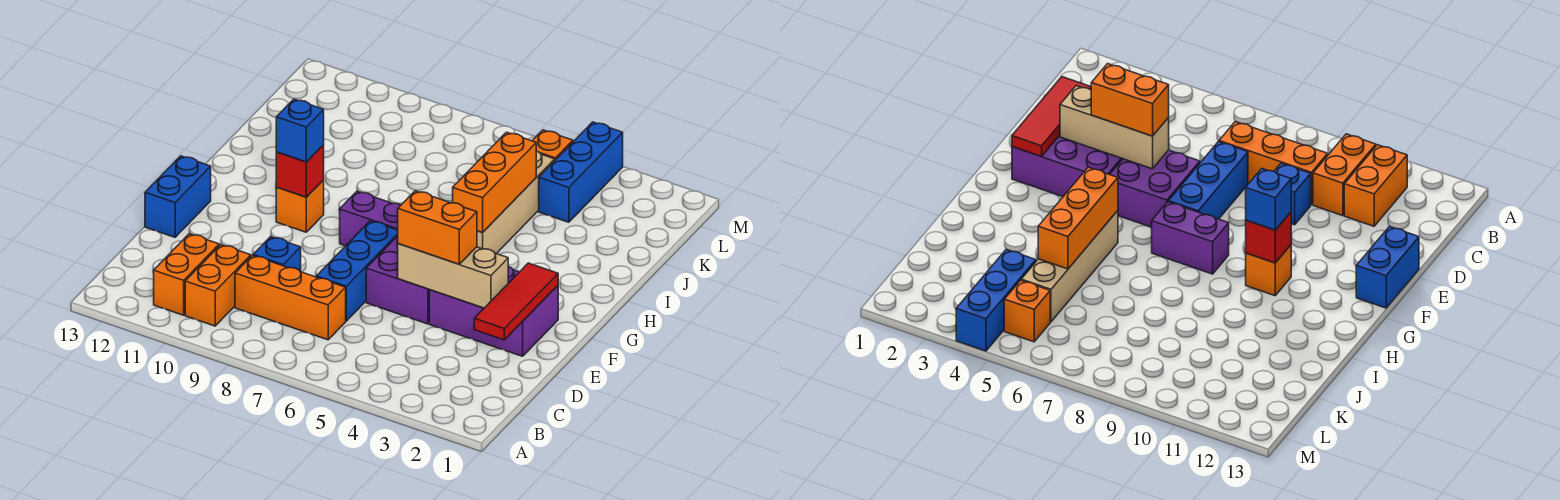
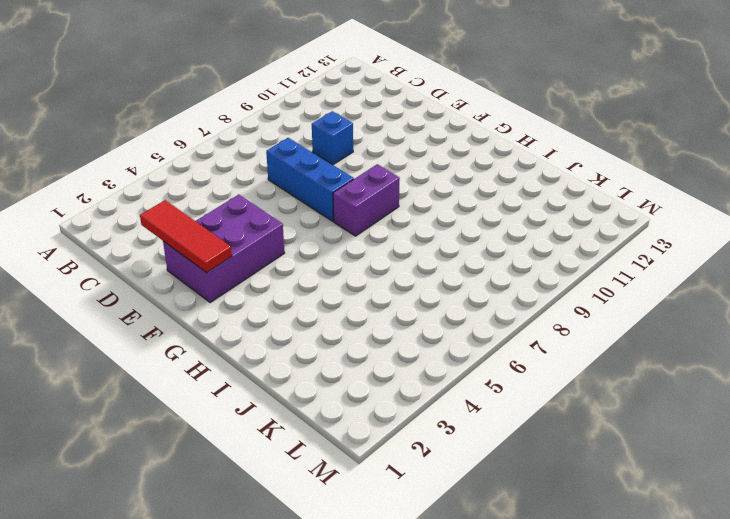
none -> orange 1x2 brick [185,245,251,326]
none -> orange 1x2 brick [154,234,219,315]
none -> orange 1x3 brick [235,255,346,340]

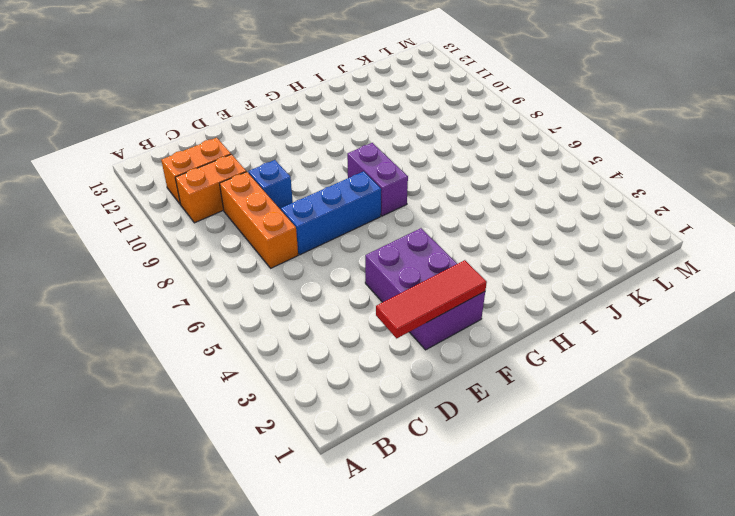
none -> purple 2x2 brick [366,236,429,324]
none -> blue 1x2 brick [145,156,211,237]
none -> orange 1x1 brick [276,180,324,232]

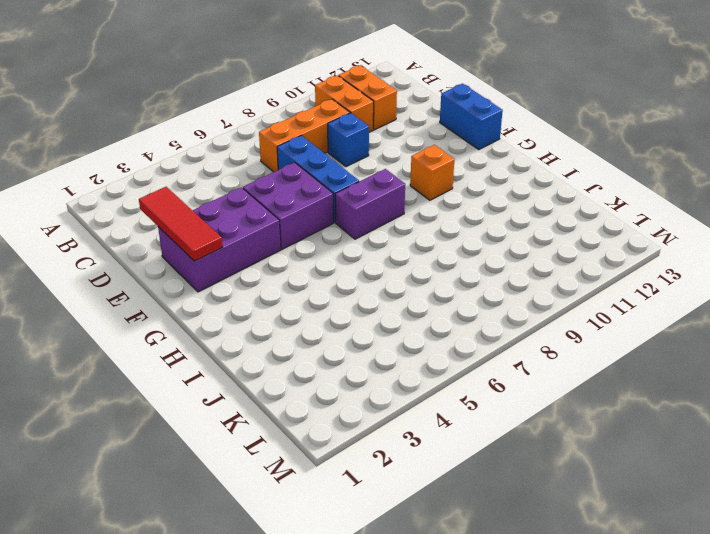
none -> tan 1x4 brick [477,151,555,254]
none -> blue 1x3 brick [539,122,623,222]
none -> orange 1x1 brick [532,130,573,160]

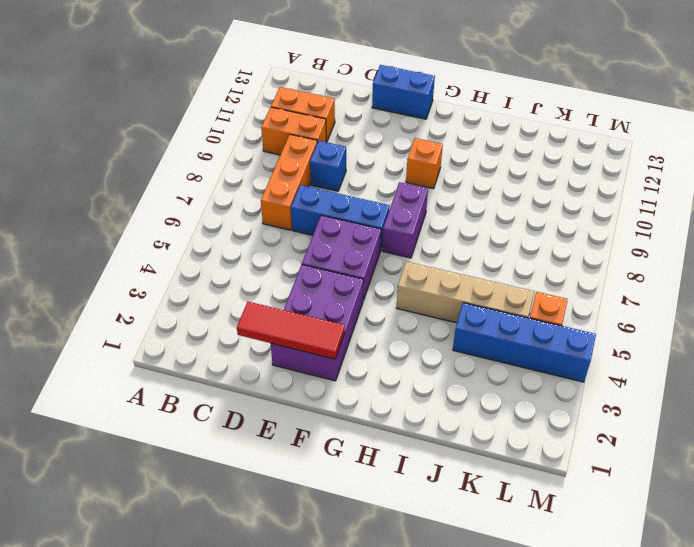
blue 1x4 brick [453,303,596,382] -> blue 1x3 brick [539,122,623,222]
none -> tan 1x3 brick [398,244,508,308]
none -> red 1x1 brick [276,145,324,197]
none -> orange 1x3 brick [453,132,536,232]

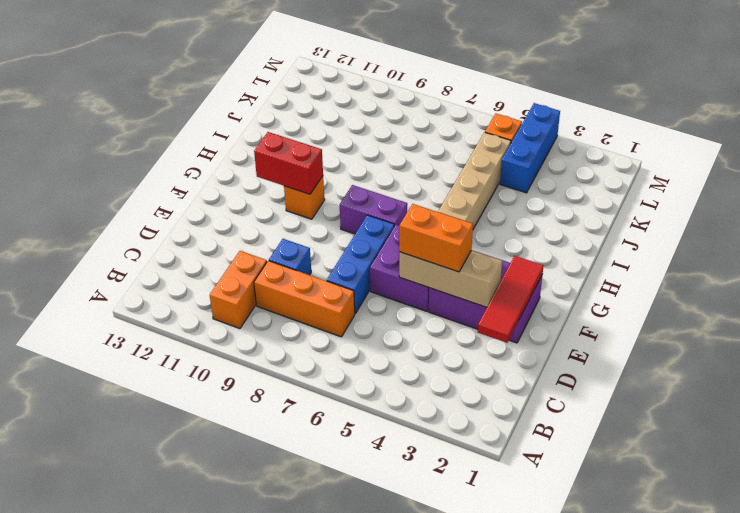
red 1x2 brick [254,132,323,194] -> red 1x1 brick [276,145,324,197]
none -> orange 1x2 brick [154,234,219,315]
none -> blue 1x2 brick [145,156,211,237]
none -> orange 1x3 brick [453,132,536,232]

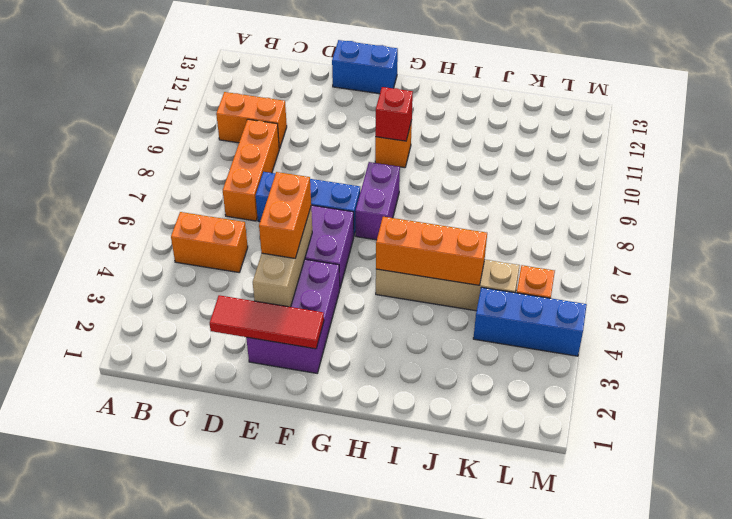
orange 1x2 brick [171,212,248,272] -> orange 1x2 brick moved to [154,234,219,315]
none -> blue 1x1 brick [253,237,301,272]
none -> blue 1x1 brick [276,99,324,162]

